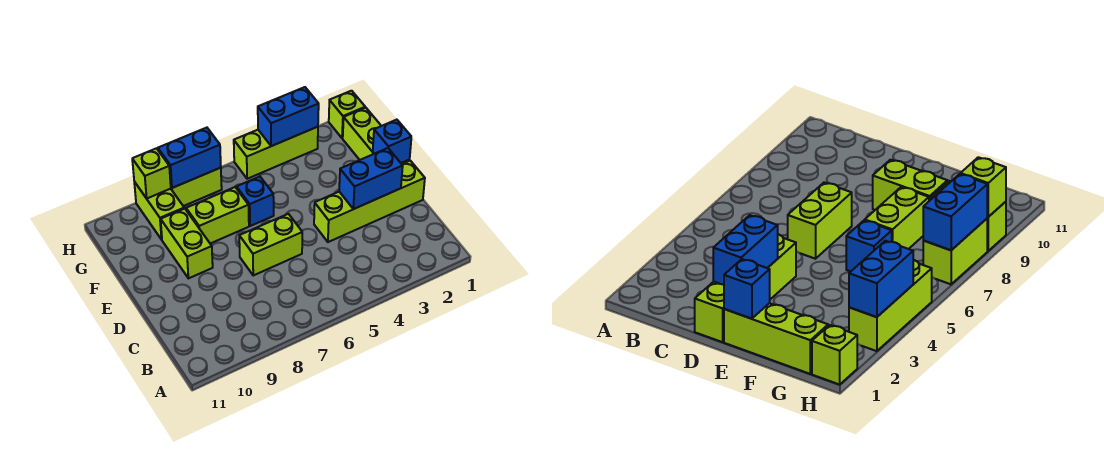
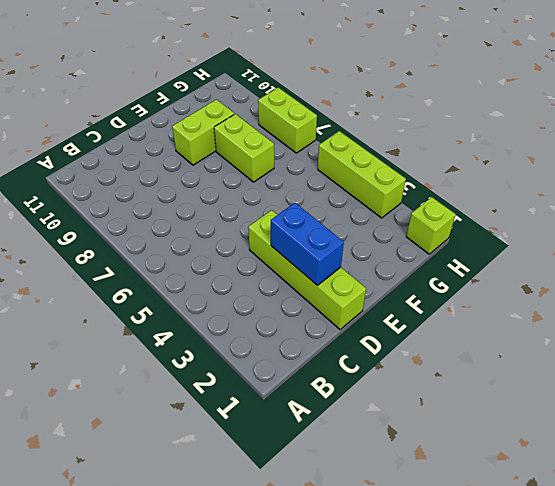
none -> lime 1x2 brick [239,214,302,275]
none -> lime 1x3 brick [343,108,410,164]
none -> blue 1x1 brick [236,177,274,226]

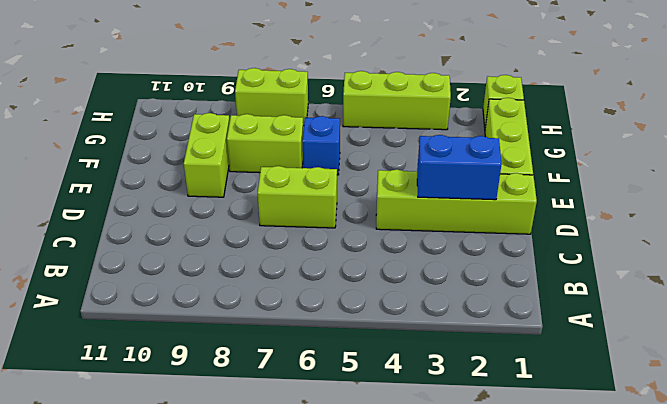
none -> lime 1x2 brick [134,182,184,240]
none -> blue 1x1 brick [373,120,411,163]
none -> blue 1x2 brick [258,87,319,146]

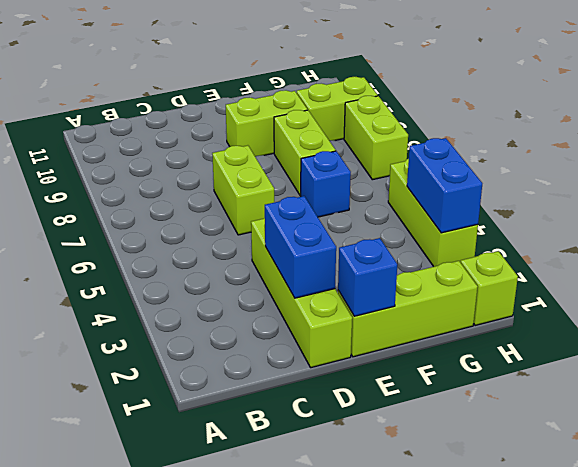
none -> blue 1x2 brick [158,128,221,188]
none -> lime 1x1 brick [132,148,171,198]

